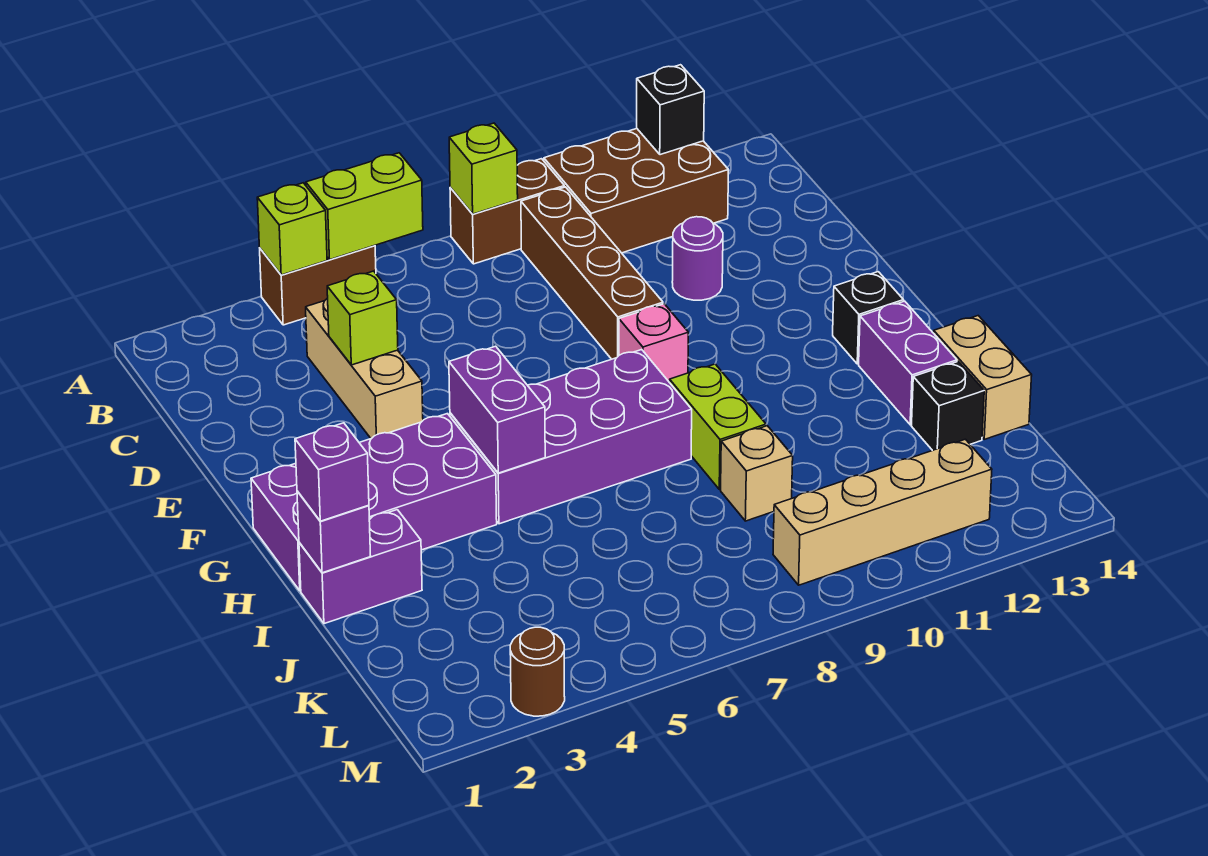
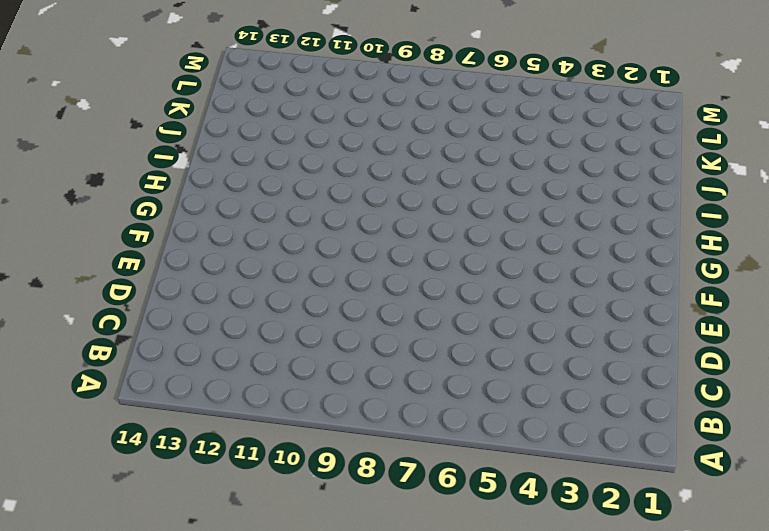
none -> brown 1x2 brick [260,245,376,325]
none -> brown 1x2 brick [450,159,564,264]
none -> brown 2x3 brick [544,129,729,253]

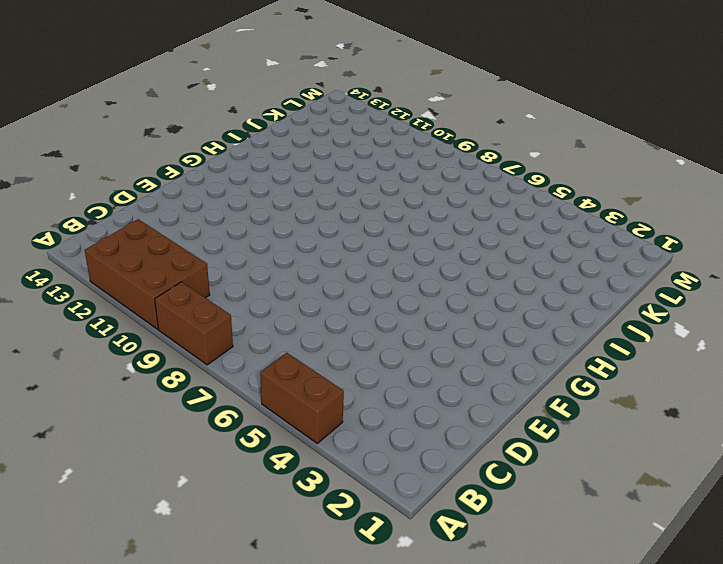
none -> brown 1x4 brick [521,187,663,359]
none -> tan 1x3 brick [306,298,423,439]
none -> purple 1x1 round brick [672,217,723,300]

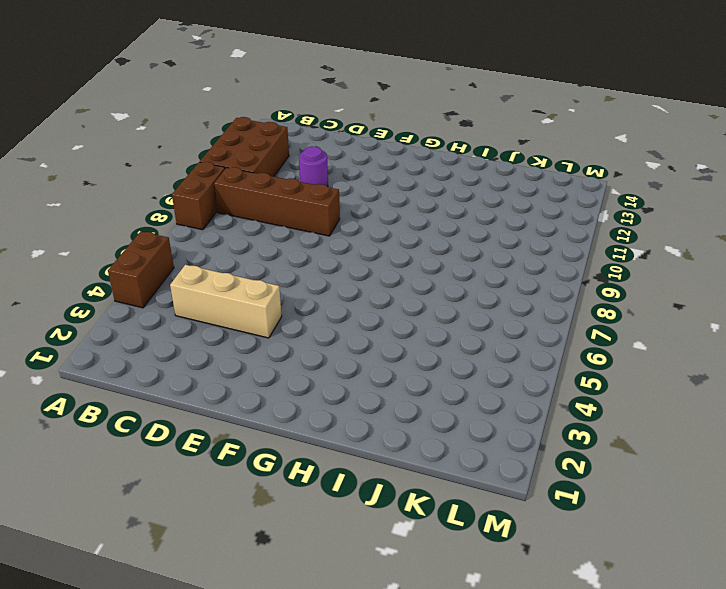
none -> pink 1x1 brick [619,304,688,383]
none -> purple 2x4 brick [251,414,497,591]
none -> purple 2x4 brick [450,350,692,524]

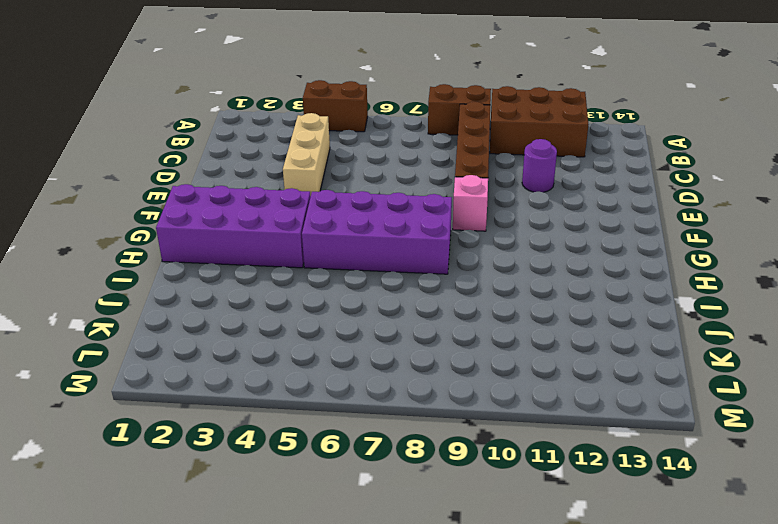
none -> black 1x1 brick [833,272,904,364]
none -> lime 1x2 brick [670,364,766,489]
none -> purple 1x2 brick [859,301,957,425]

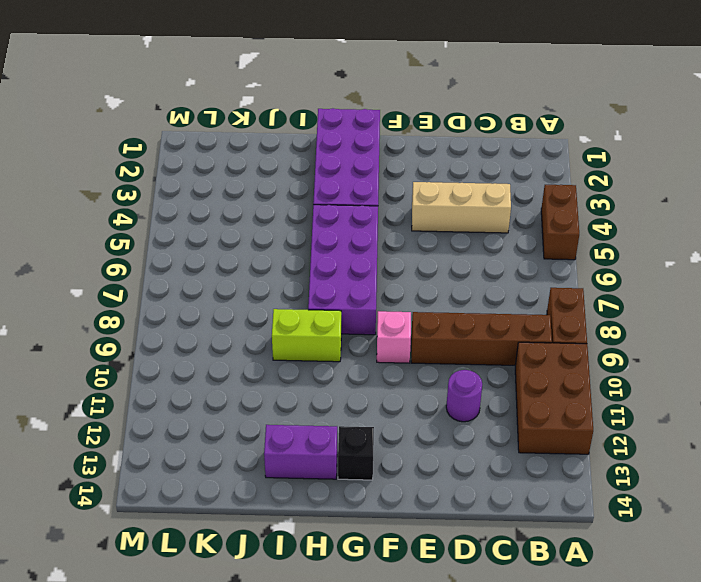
none -> purple 1x2 brick [299,510,422,624]
none -> tan 1x2 brick [934,316,1032,439]
none -> tan 1x1 brick [721,426,793,521]

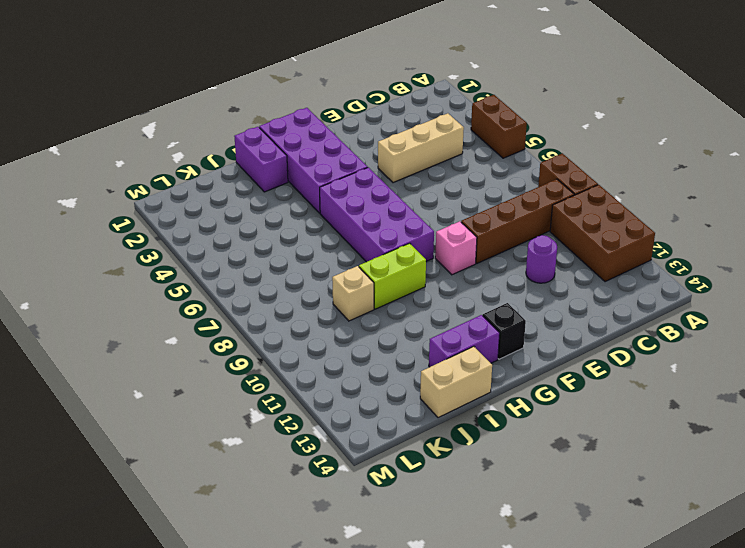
none -> black 1x1 brick [912,361,984,450]
none -> tan 1x4 brick [773,439,992,585]
none -> brown 1x1 round brick [510,627,565,716]

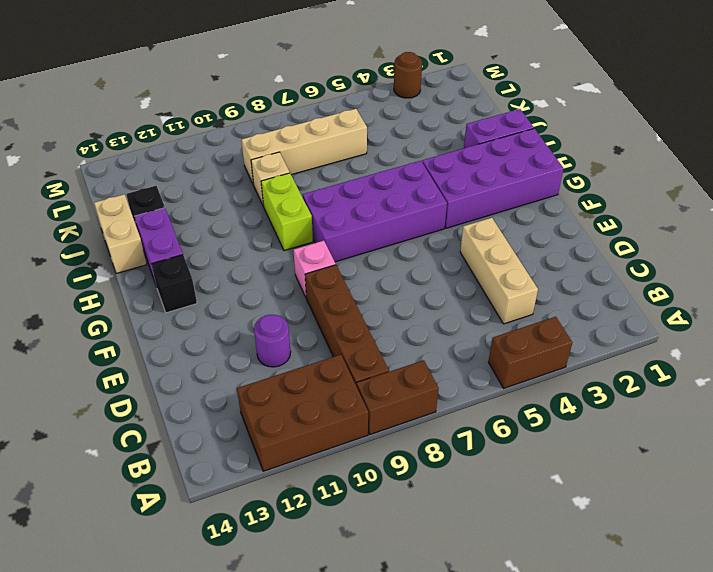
tan 1x4 brick [241,109,367,185] -> tan 1x4 brick moved to [773,439,992,585]
none -> lime 1x1 brick [257,183,327,275]
none -> lime 1x2 brick [306,153,423,260]
none -> lime 1x1 brick [449,123,518,214]

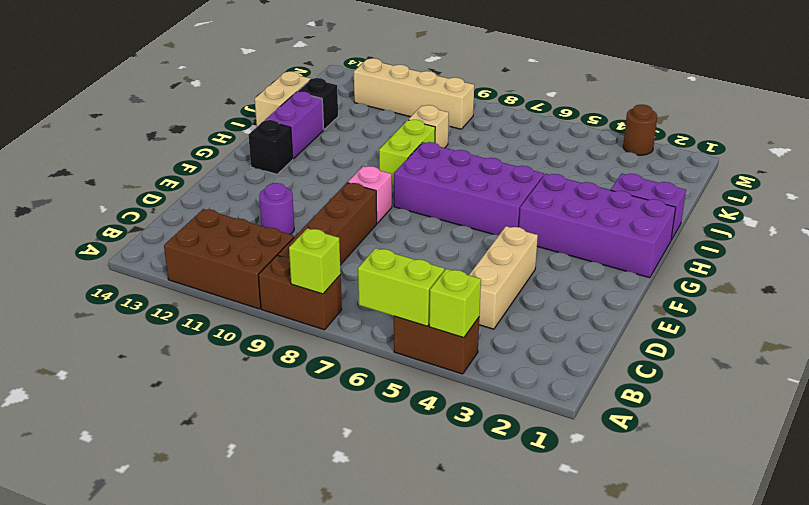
none -> black 1x1 brick [637,65,704,155]
none -> lime 1x1 brick [327,271,398,365]
none -> purple 1x2 brick [449,346,545,473]

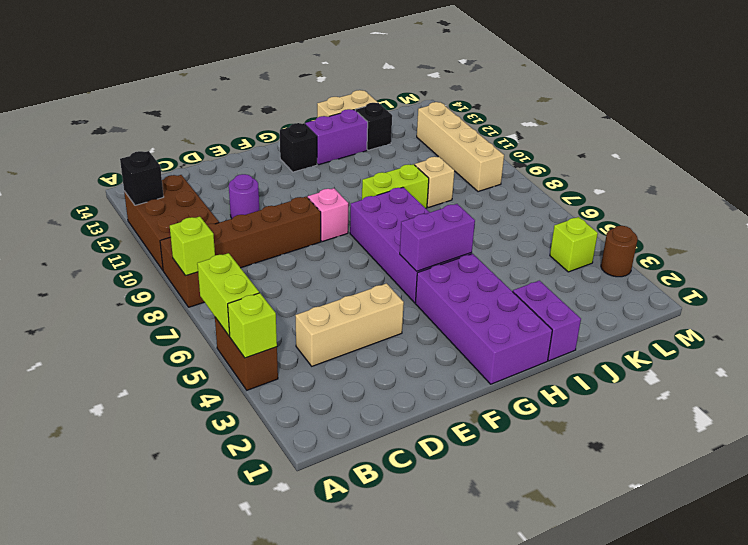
lime 1x1 brick [550,217,598,272] -> lime 1x1 brick moved to [327,271,398,365]
none -> purple 1x1 brick [297,491,370,573]
none -> purple 1x1 brick [295,423,369,521]

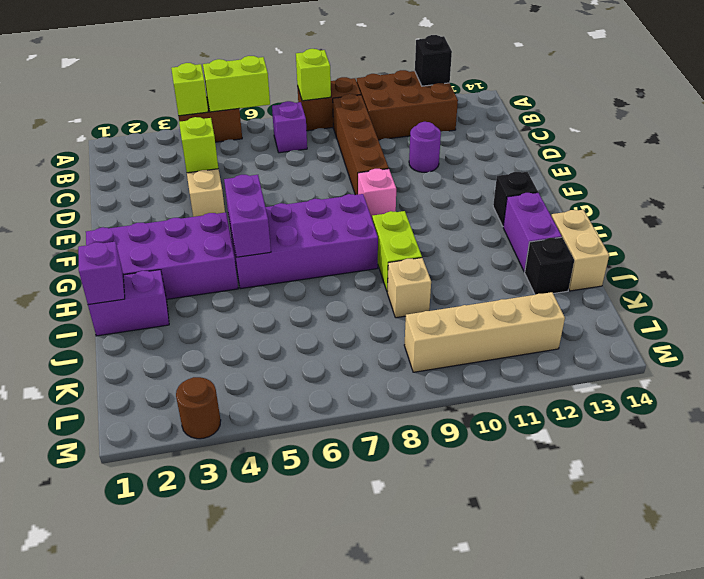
purple 1x1 brick [272,101,307,153] -> purple 1x1 brick moved to [295,423,369,521]

